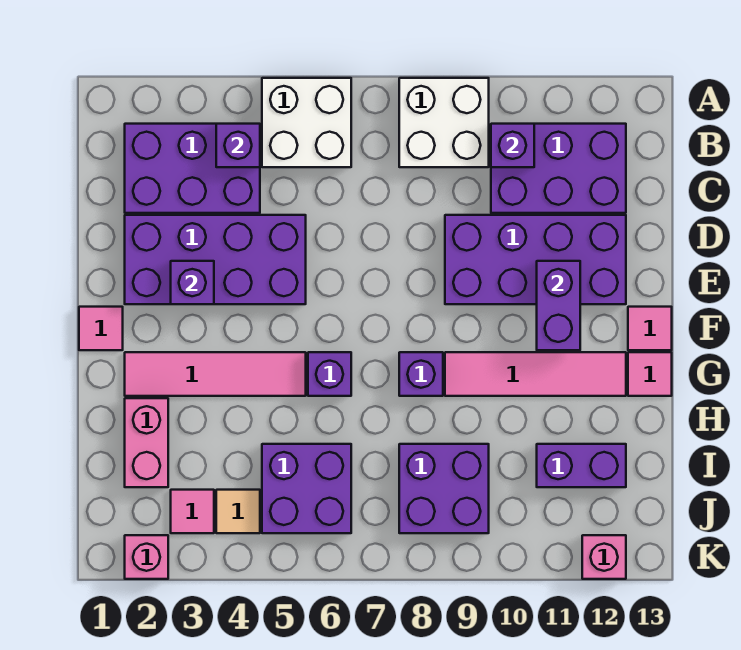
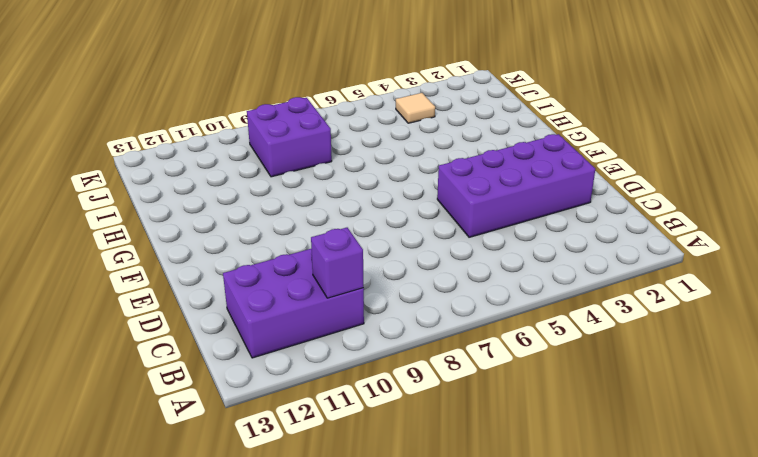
none -> white 2x2 brick [262,78,351,167]
none -> white 2x2 brick [399,78,489,167]
none -> purple 2x3 brick [125,124,260,213]

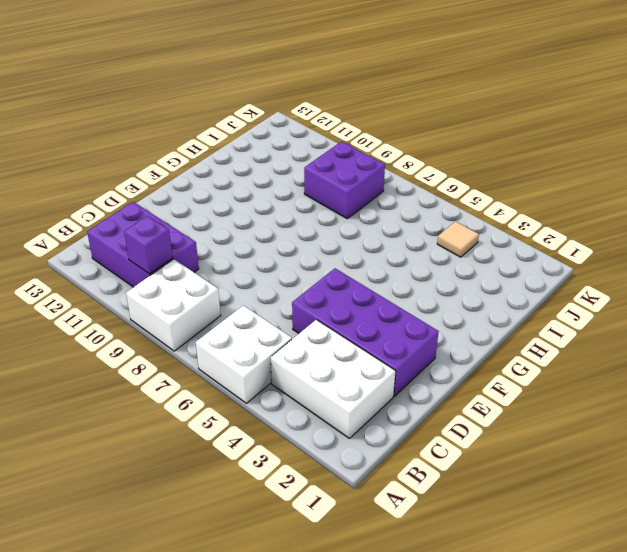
white 2x3 brick [271,320,396,438] -> purple 2x3 brick [125,124,260,213]
none -> purple 2x4 brick [445,215,626,304]
none -> pink 1x1 tile [79,307,123,350]
none -> pink 1x1 tile [628,307,672,350]

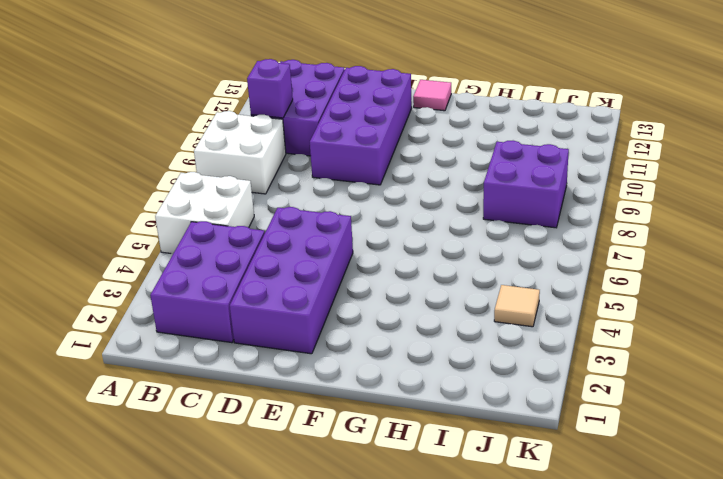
none -> pink 1x1 tile [79,307,123,350]
none -> pink 1x4 tile [125,352,306,396]
none -> purple 1x1 brick [308,352,351,396]

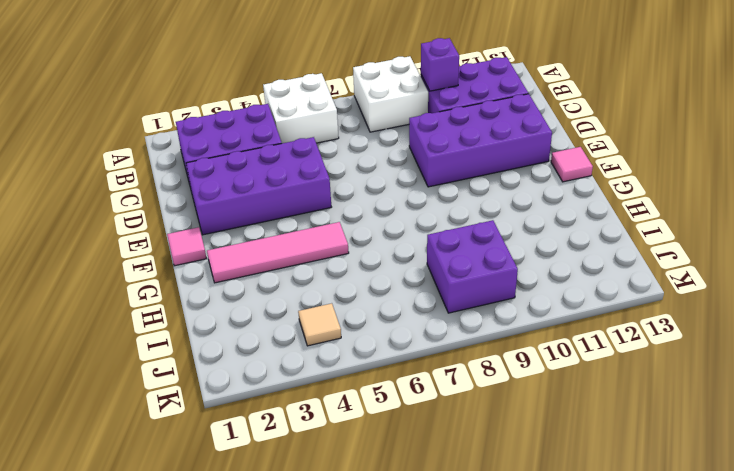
none -> purple 1x1 brick [308,352,351,396]
none -> purple 1x1 brick [399,352,443,396]
none -> pink 1x4 tile [445,352,626,396]

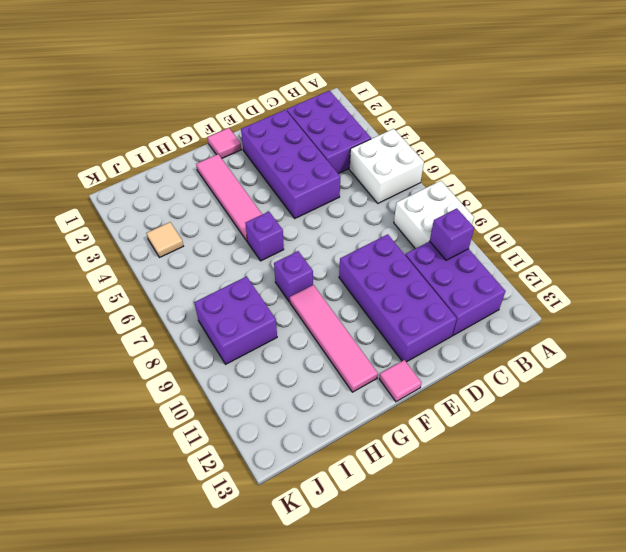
none -> pink 1x1 tile [628,352,672,396]
none -> pink 1x2 brick [125,398,168,487]
none -> purple 2x2 brick [262,444,351,533]

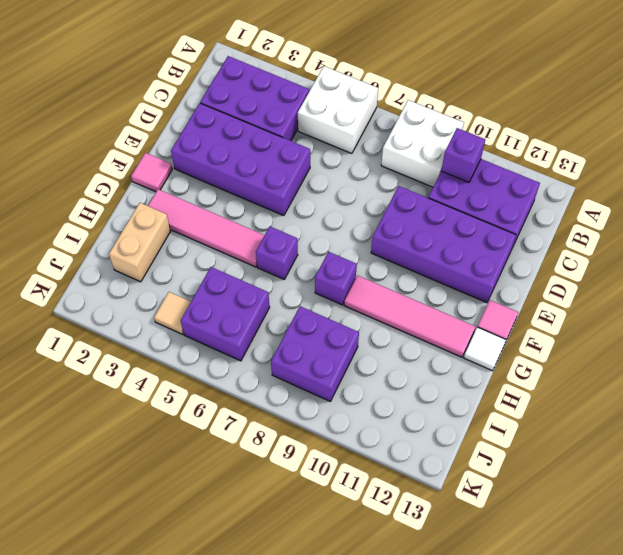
white 1x1 tile [464,327,506,371] -> pink 1x1 tile [628,352,672,396]
tan 1x2 brick [109,203,171,282] -> pink 1x2 brick [125,398,168,487]
none -> purple 1x2 brick [537,444,626,487]
none -> pink 1x1 tile [171,490,214,533]
none -> pink 1x1 brick [125,535,168,579]

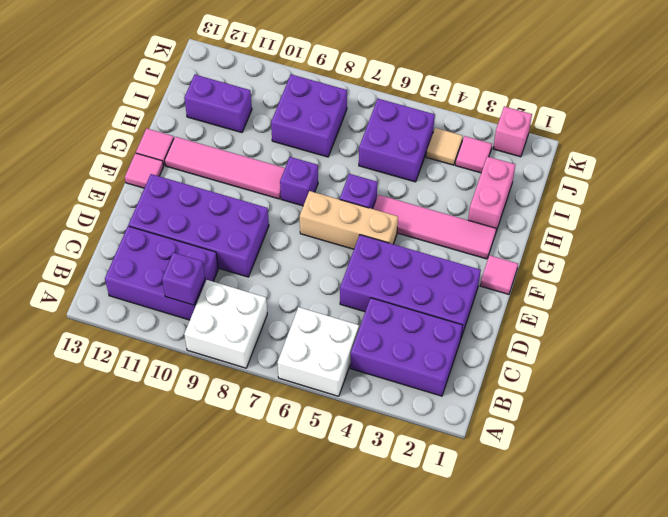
tan 1x3 brick [300,191,398,249] -> none
none -> pink 1x1 brick [582,535,626,579]
none -> purple 1x1 brick [216,124,260,167]
none -> purple 1x1 brick [171,261,214,304]

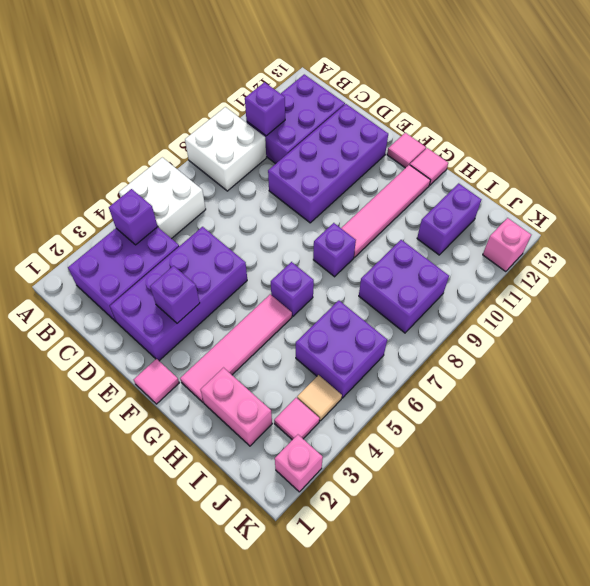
none -> purple 1x2 brick [537,261,580,350]

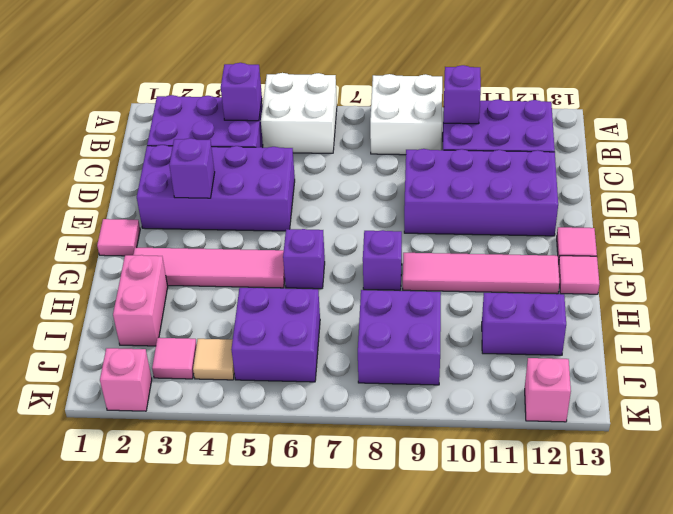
none -> purple 1x2 brick [537,261,580,350]

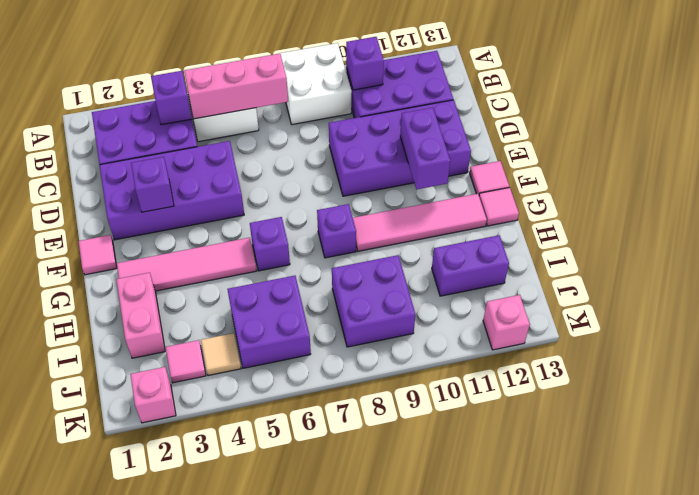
pink 1x3 brick [184,53,288,119] -> none

